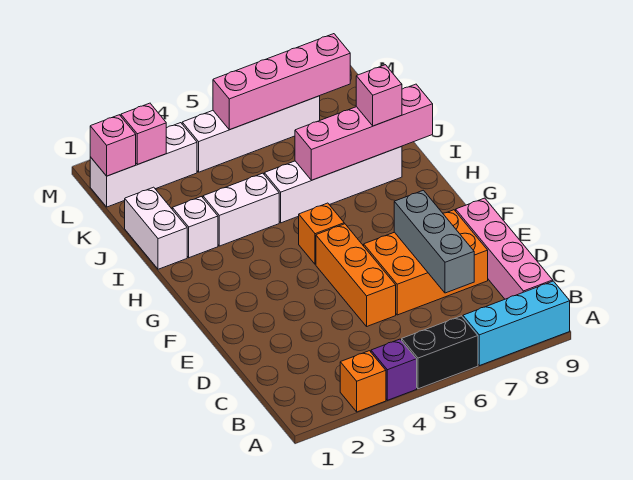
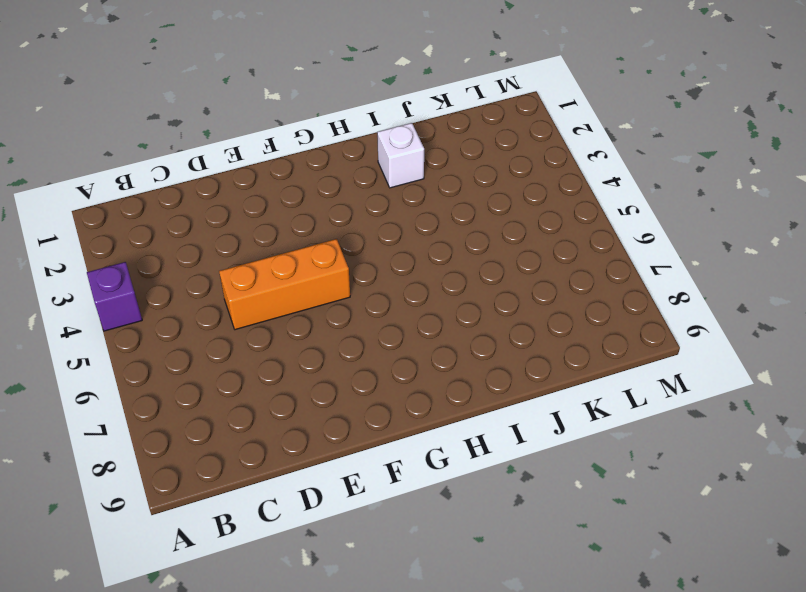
none -> orange 1x1 brick [340,351,386,412]
none -> black 1x2 brick [402,316,478,389]
none -> cyan 1x3 brick [463,281,570,366]

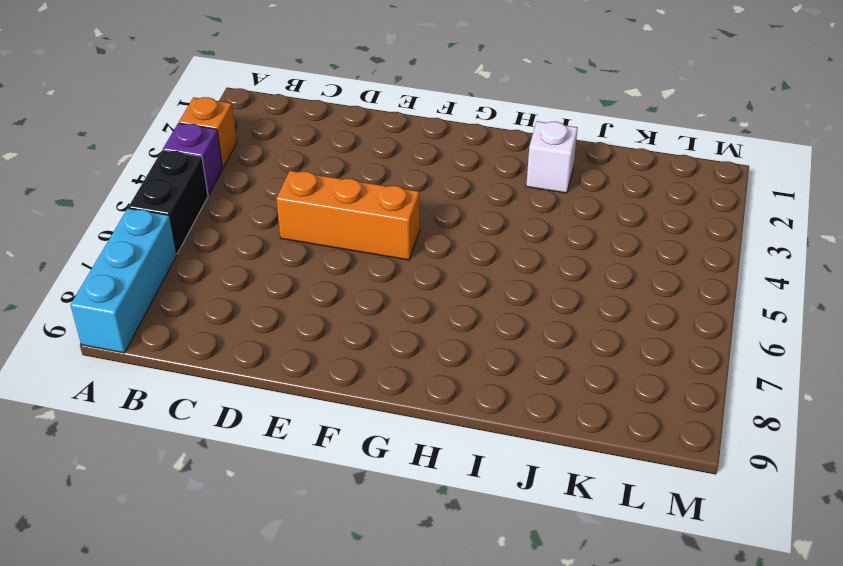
none -> pink 1x4 brick [456,198,553,299]
none -> orange 2x3 brick [364,210,488,315]
none -> orange 1x1 brick [299,203,344,264]

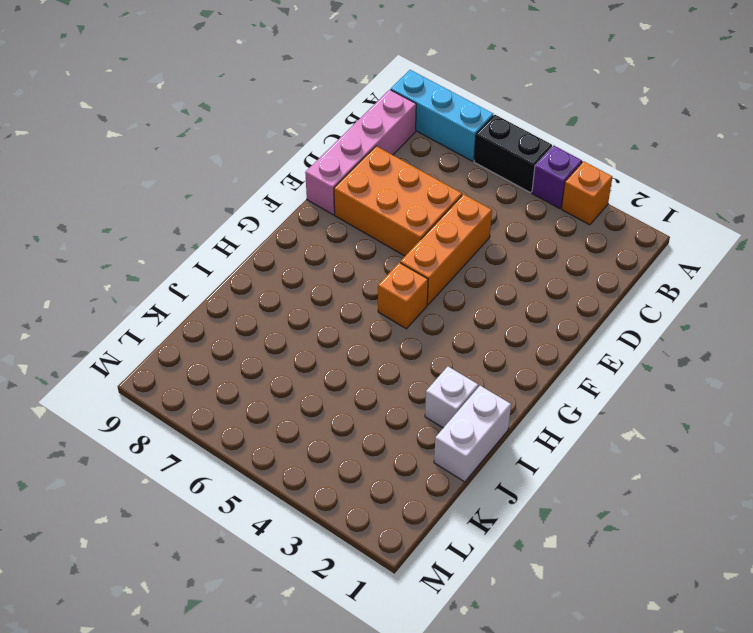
none -> white 1x2 brick [203,173,279,246]
none -> white 1x4 brick [264,146,402,223]
none -> white 1x3 brick [90,123,197,207]

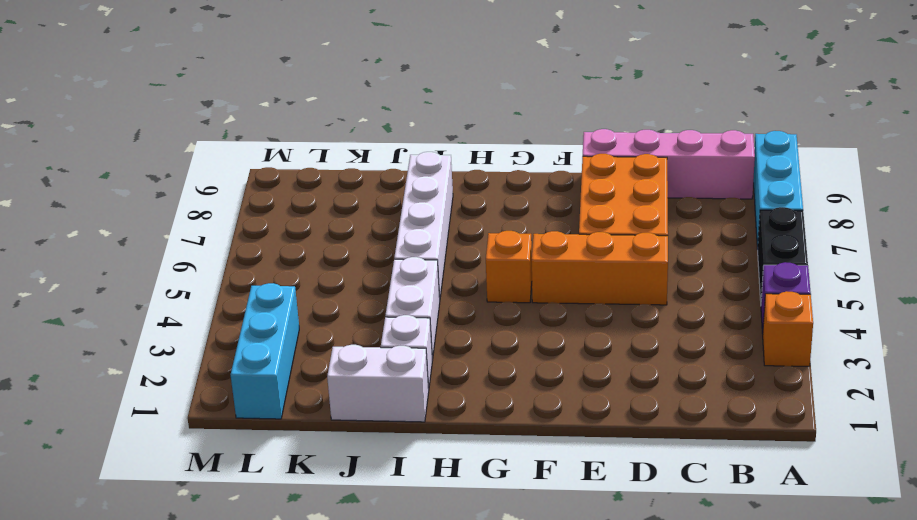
cyan 1x3 brick [231,283,299,419] -> white 1x3 brick [90,123,197,207]
none -> white 1x4 brick [182,96,320,172]
none -> grey 1x3 brick [394,190,474,293]
none -> pink 1x4 brick [295,84,433,180]

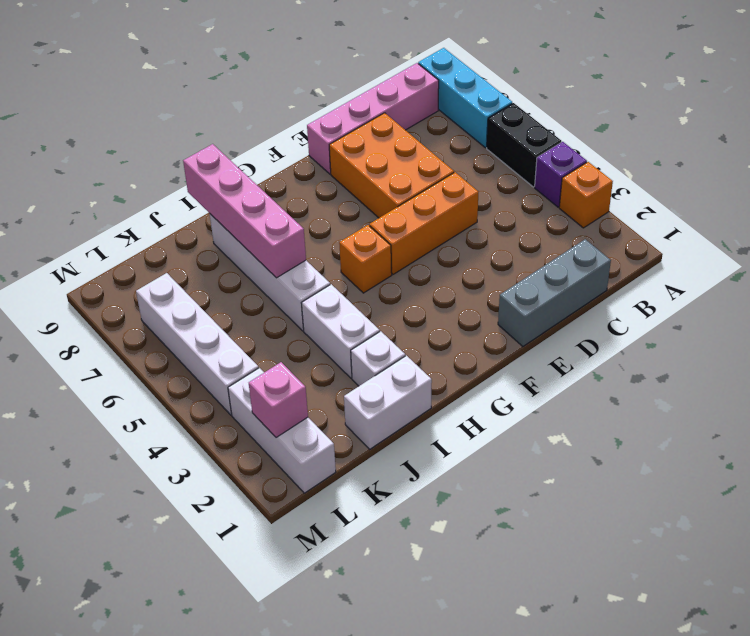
grey 1x3 brick [498,239,611,347] -> grey 1x3 brick moved to [394,190,474,293]
none -> pink 1x1 brick [90,115,136,176]
none -> pink 1x4 brick [213,34,350,130]
none -> pink 1x1 brick [356,65,402,126]

